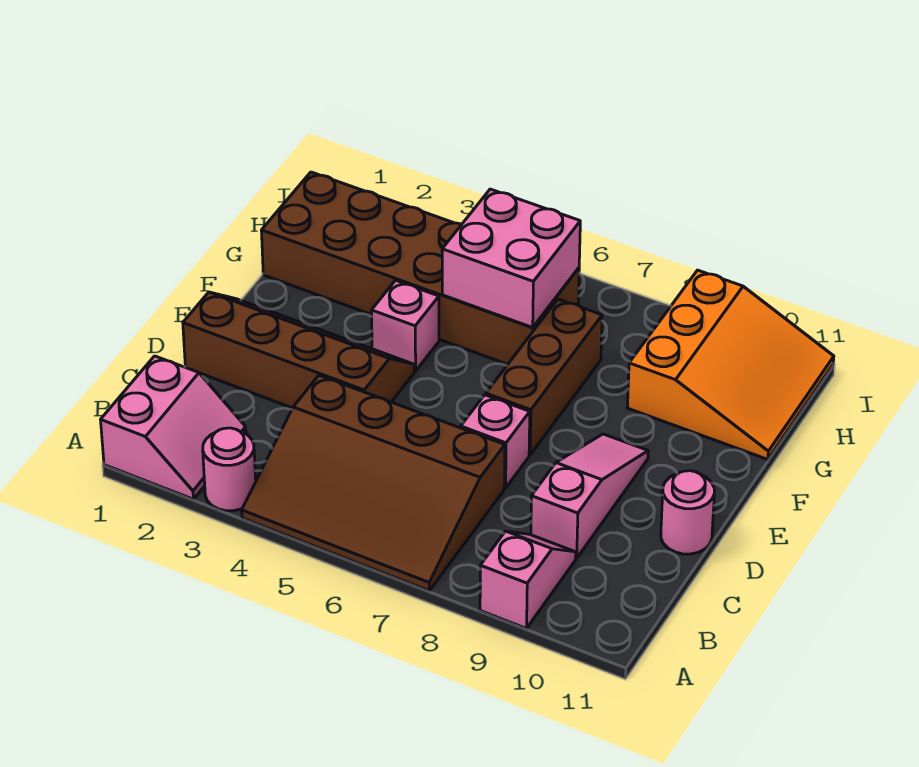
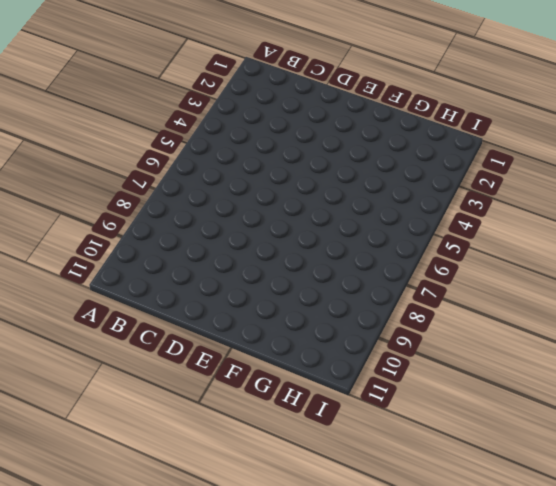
none -> pink 2x2 slope [101,356,246,499]
none -> pink 1x1 round brick [203,428,256,511]
none -> brown 3x4 slope [242,375,505,591]

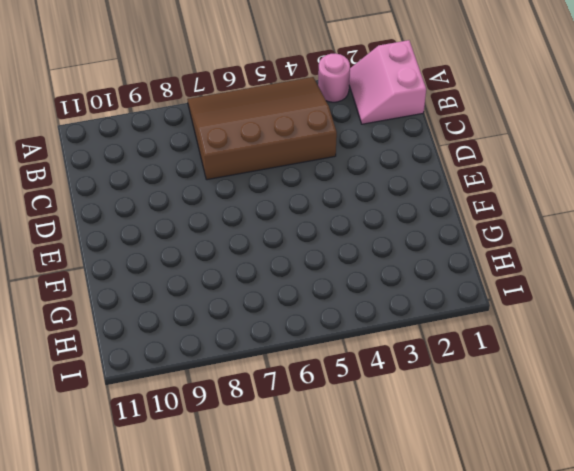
none -> pink 1x2 slope [480,531,576,628]
none -> pink 1x3 slope [531,434,648,558]
none -> brown 2x4 slope [183,292,414,408]

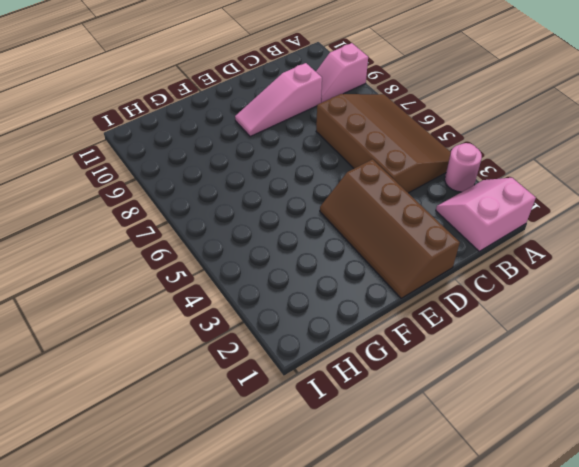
none -> pink 1x1 brick [461,395,530,488]
none -> pink 1x1 round brick [661,471,714,554]
none -> brown 1x3 brick [486,299,602,455]

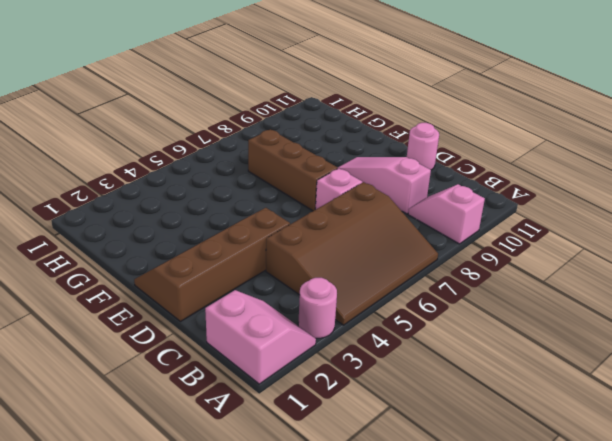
none -> pink 1x1 brick [371,281,439,371]
none -> brown 2x6 brick [261,172,579,364]
none -> orange 3x3 slope [627,270,834,459]

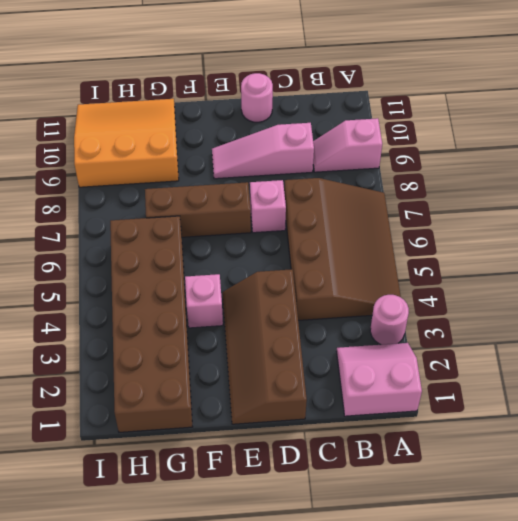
none -> pink 2x2 brick [442,189,580,327]

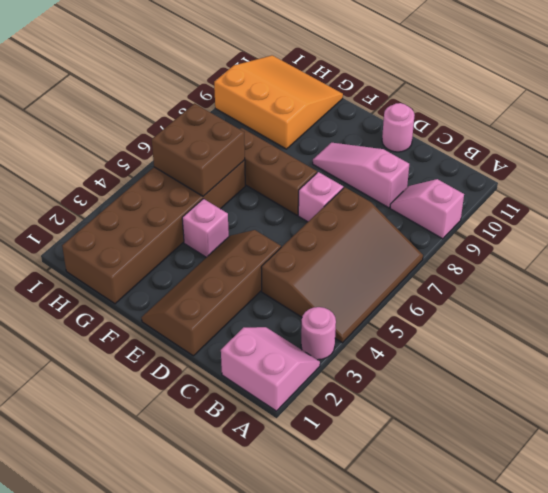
brown 2x2 brick [152,104,245,196] -> pink 2x2 brick [442,189,580,327]

